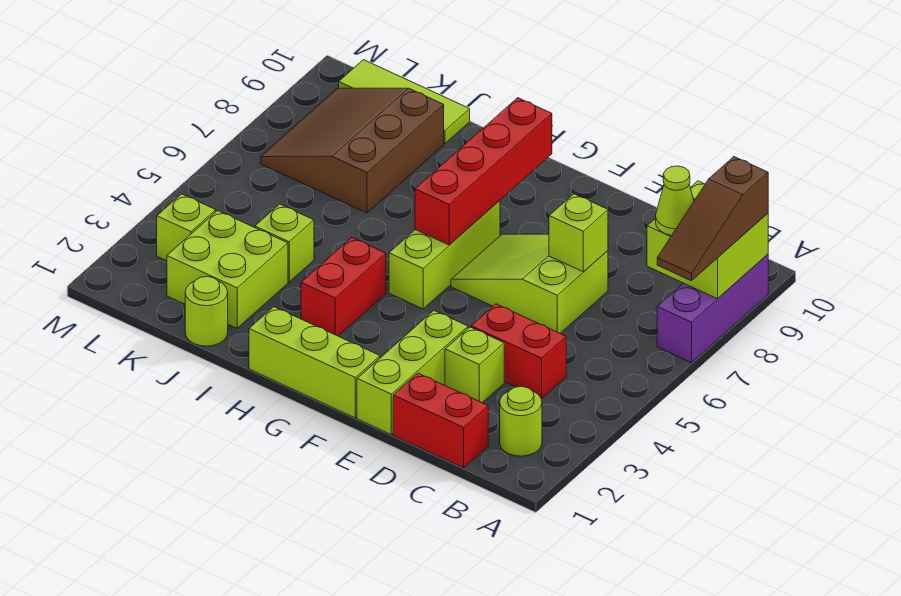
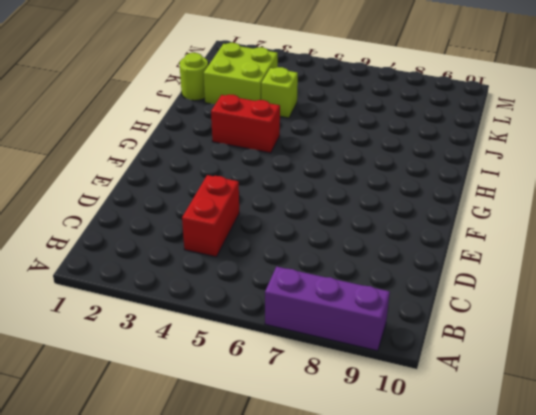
none -> lime 1x1 round brick [500,387,542,456]
none -> red 1x2 brick [393,373,488,468]
none -> lime 1x1 brick [445,327,504,403]

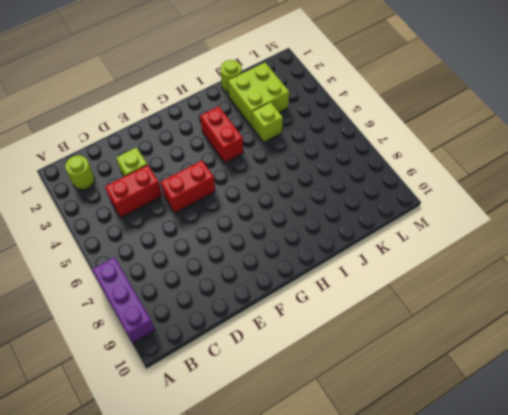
red 1x2 brick [161,161,215,213] -> red 1x2 brick moved to [393,373,488,468]
none -> lime 2x3 slope [451,234,608,333]
none -> lime 1x3 brick [357,311,468,435]
none -> lime 1x3 brick [249,307,380,418]

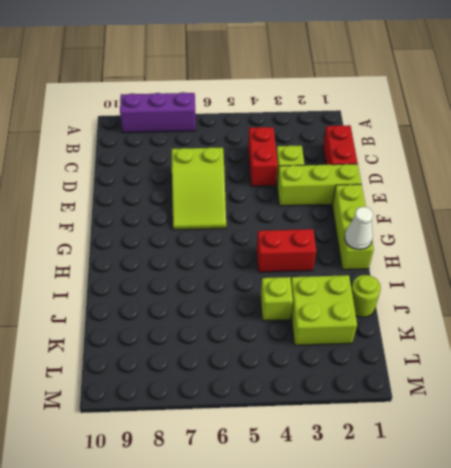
white 1x1 cone [345,207,373,250] -> none
none -> lime 1x1 round brick [500,387,542,456]
none -> lime 1x3 brick [389,201,500,309]
none -> brown 3x3 slope [261,88,444,213]

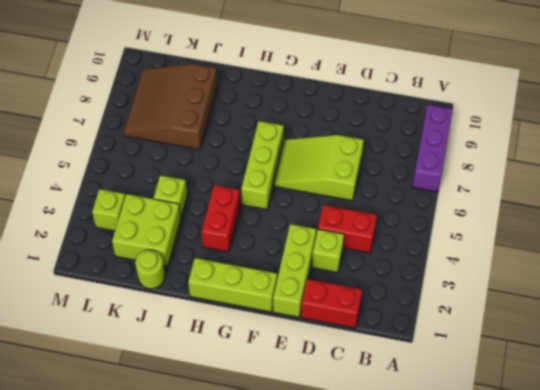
none -> lime 1x1 round brick [500,387,542,456]
none -> lime 1x3 tile [339,60,470,144]
none -> lime 2x2 brick [647,181,768,299]

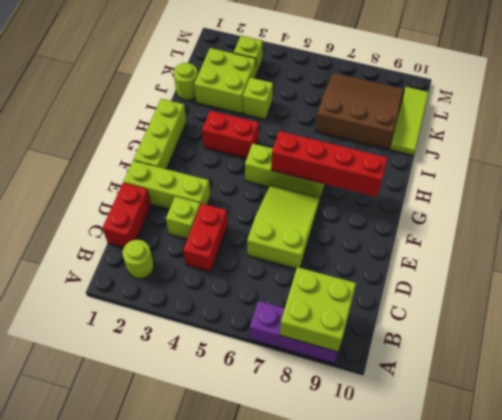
none -> lime 1x1 brick [549,194,608,272]
none -> brown 1x3 slope [657,157,768,281]
none -> lime 1x1 cone [656,166,694,235]

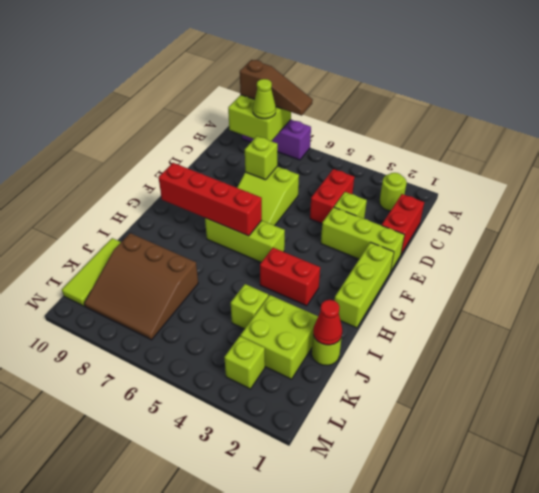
red 1x1 cone [313,300,342,345] -> none

